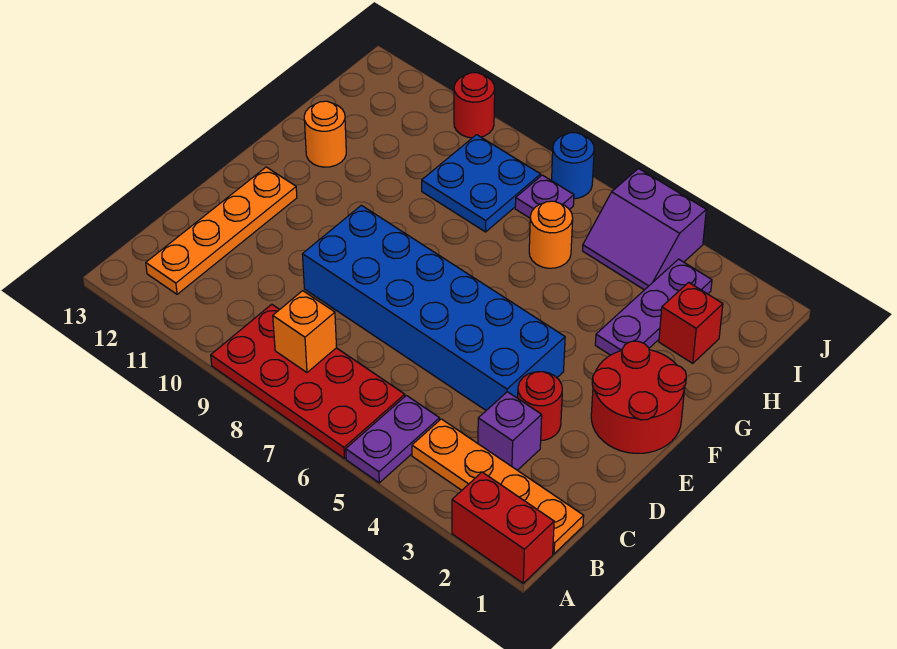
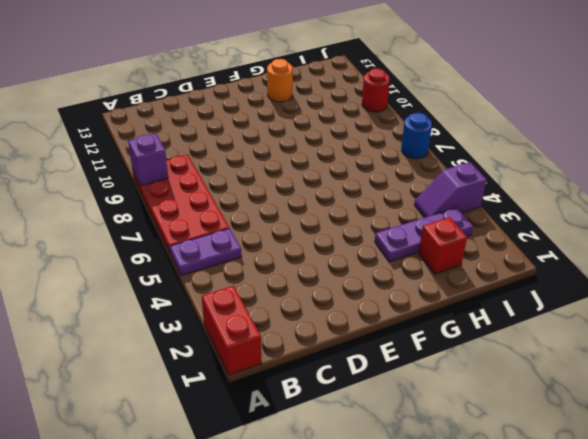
purple 1x1 brick [128,134,168,186] -> purple 1x1 brick moved to [478,392,542,470]
purple 1x2 slope [414,162,487,218] -> purple 2x2 slope [583,169,706,290]
none -> orange 1x4 plate [412,419,584,554]
none -> orange 1x4 plate [146,167,297,294]
none -> red 1x1 round brick [518,372,562,440]

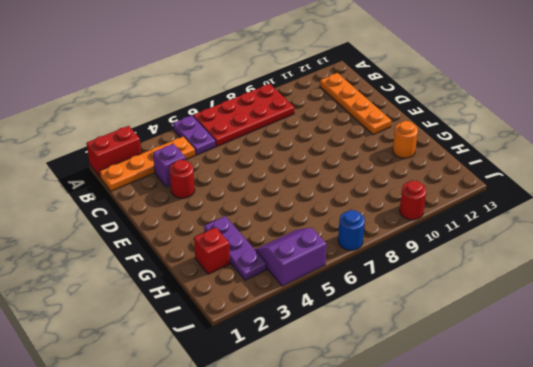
none -> blue 2x6 brick [302,205,565,410]
none -> red 2x2 round brick [591,341,686,453]
none -> orange 1x1 round brick [529,201,573,268]

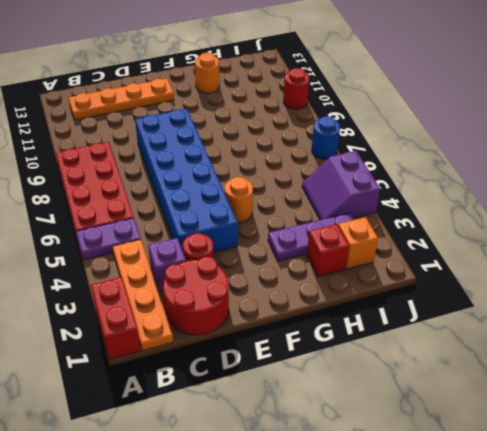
red 2x2 round brick [163,257,229,335] -> red 2x2 round brick moved to [591,341,686,453]
orange 1x1 round brick [225,177,253,222] -> orange 1x1 round brick moved to [529,201,573,268]
orange 1x1 brick [338,217,378,269] -> orange 1x1 brick moved to [273,291,337,372]
none -> blue 2x2 plate [422,135,541,232]
none -> purple 1x1 plate [515,175,574,218]

